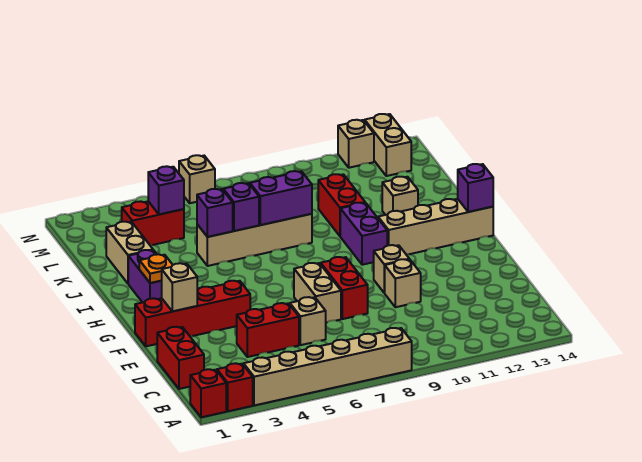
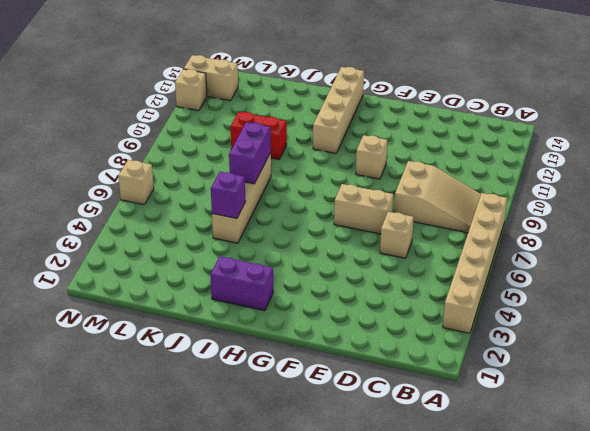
tan 2x3 slope [394,161,481,233] -> none
none -> red 1x1 brick [190,369,226,417]
none -> red 1x1 brick [217,363,253,411]
none -> red 1x2 brick [157,327,204,389]

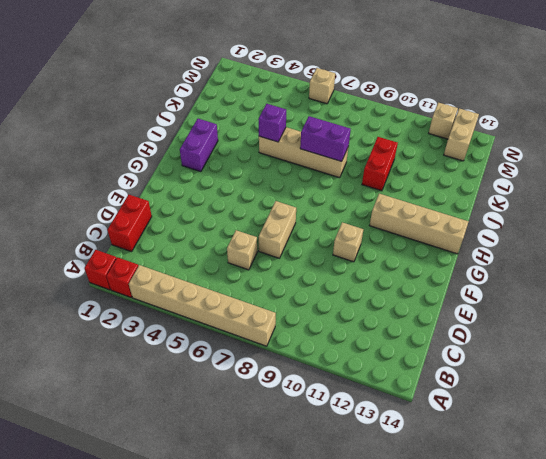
none -> red 1x2 brick [237,303,299,357]
none -> red 1x2 brick [321,257,368,319]
none -> tan 1x1 brick [385,259,421,307]

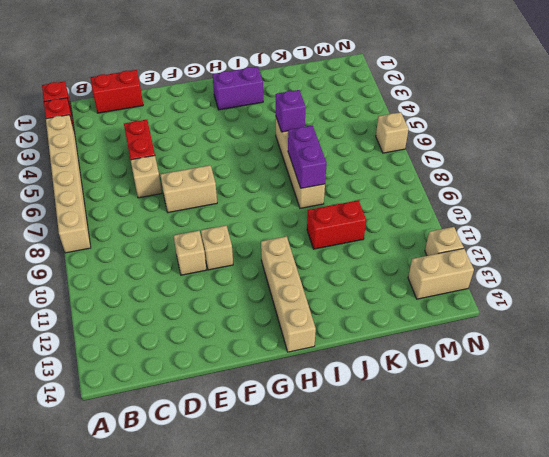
none -> red 1x2 brick [321,257,368,319]
none -> red 1x4 brick [135,281,250,346]
none -> purple 1x2 brick [340,203,387,265]

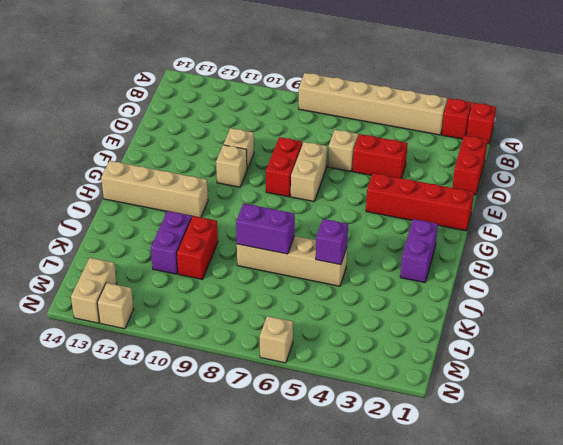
purple 1x2 brick [151,211,191,274] -> purple 1x2 brick moved to [340,203,387,265]
none -> tan 1x2 brick [106,222,153,283]
none -> tan 1x1 brick [382,177,418,215]
none -> red 1x2 brick [122,201,184,245]

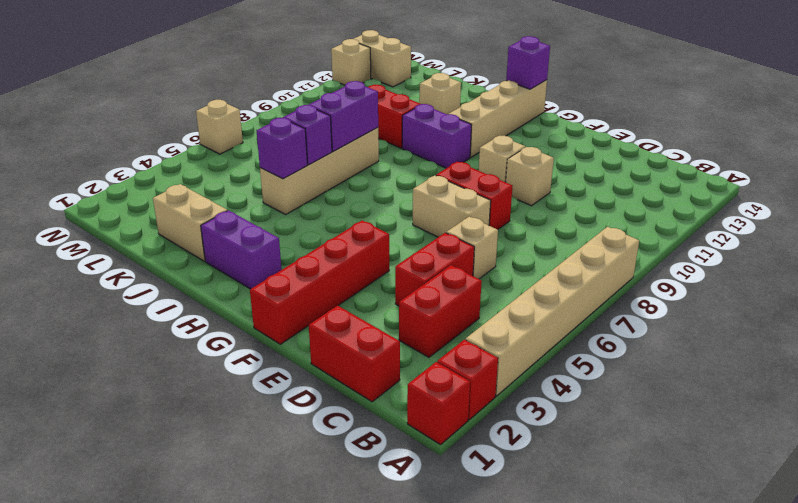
red 1x2 brick [399,265,482,357] -> red 1x2 brick moved to [122,201,184,245]
none -> tan 1x1 brick [162,263,197,311]
none -> orange 1x1 plate [139,254,172,283]
none -> purple 1x1 brick [148,166,184,214]

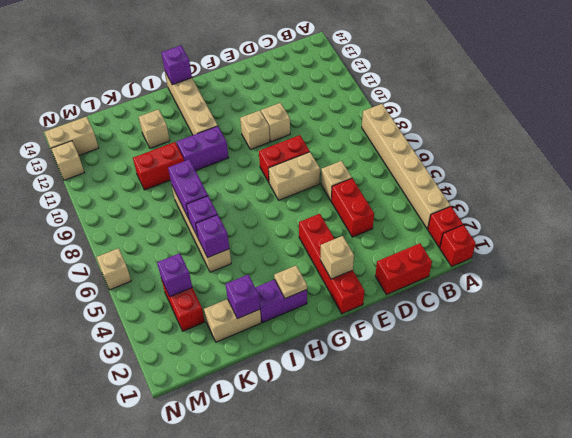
tan 1x1 plate [274,265,307,298] -> orange 1x1 plate [139,254,172,283]
purple 1x1 brick [225,275,260,319] -> none

